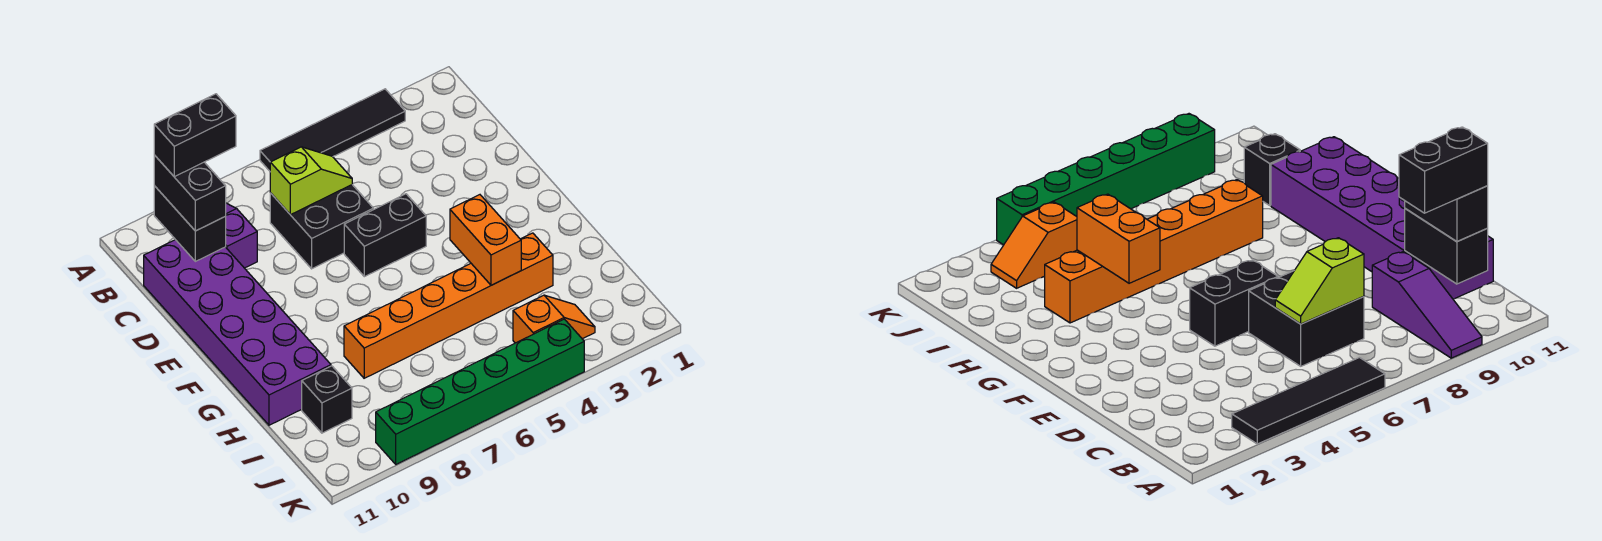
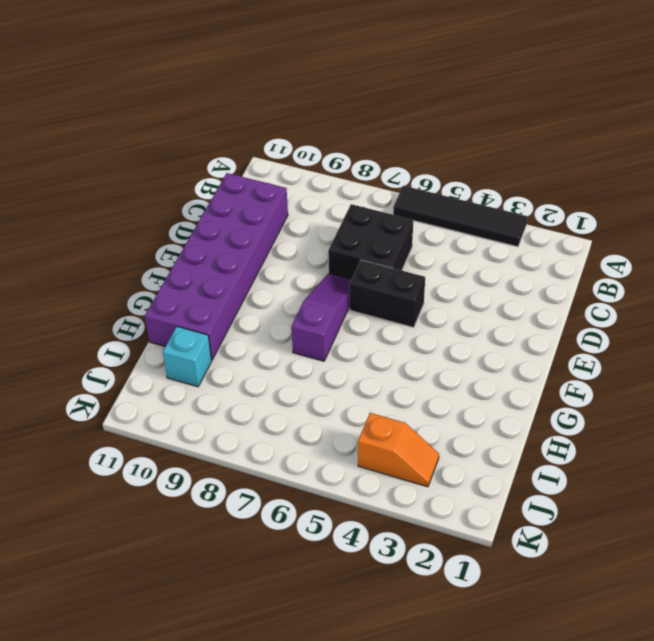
purple 1x3 slope [291,274,351,361] -> purple 1x3 slope moved to [226,203,257,268]
cyan 1x1 brick [163,326,212,387] -> black 1x1 brick [302,366,352,433]
none -> orange 1x6 brick [344,233,553,378]
none -> green 1x6 brick [376,319,584,464]
none -> black 1x2 brick [154,186,226,261]

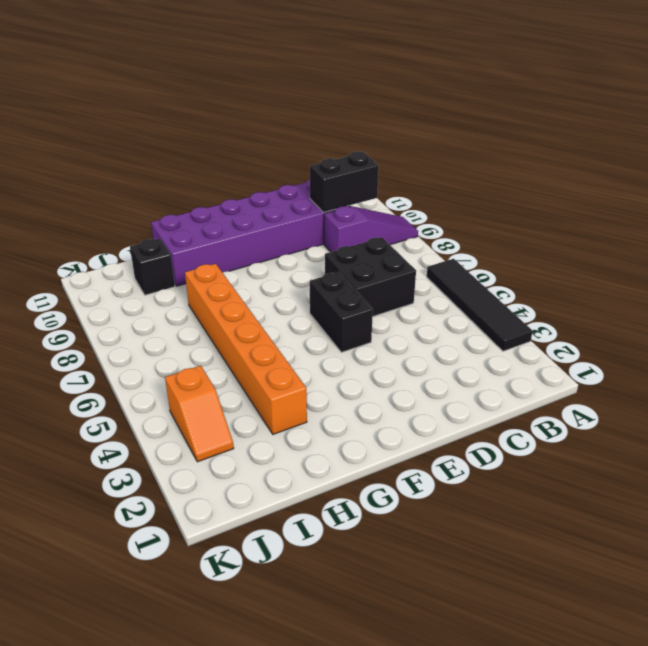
none -> green 1x6 brick [376,319,584,464]
none -> lime 1x2 slope [270,147,352,215]
none -> orange 1x2 brick [450,195,521,285]

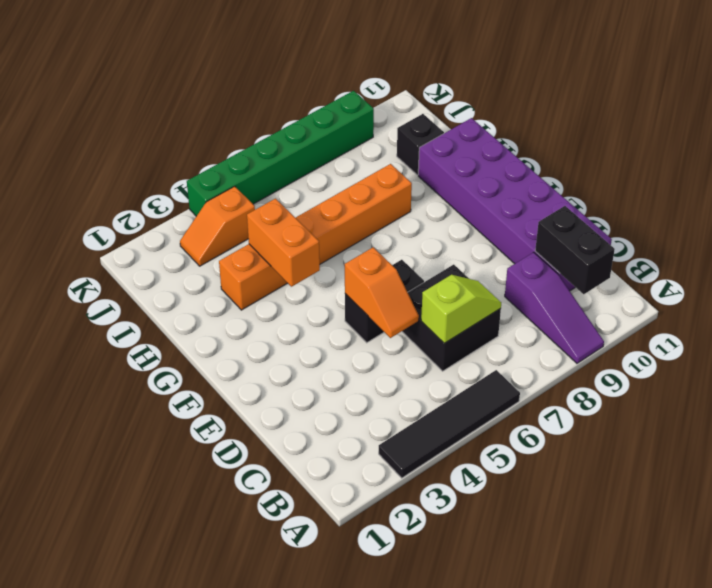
lime 1x2 slope [421,275,501,343] -> lime 1x2 slope turned to [270,147,352,215]
orange 1x2 slope [345,247,419,338] -> none
none -> black 1x2 brick [154,155,226,231]
none -> black 1x2 brick [154,94,236,177]

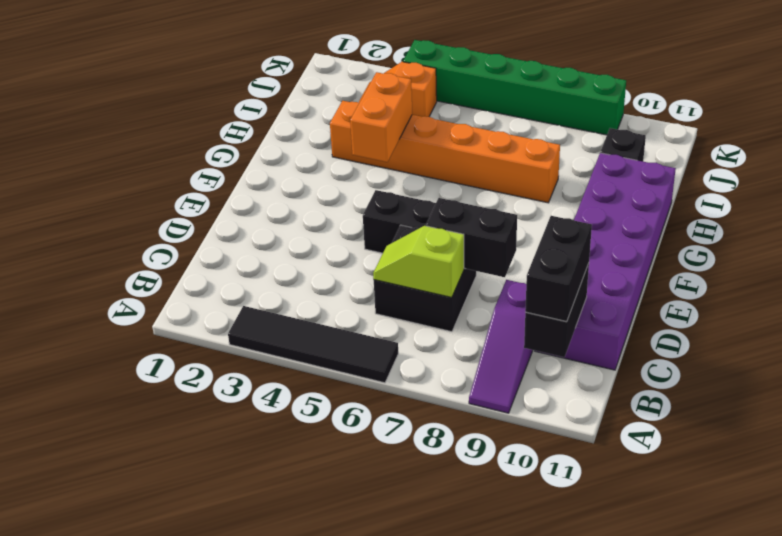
black 1x2 brick [426,198,517,277] -> black 1x2 brick moved to [154,94,236,177]

